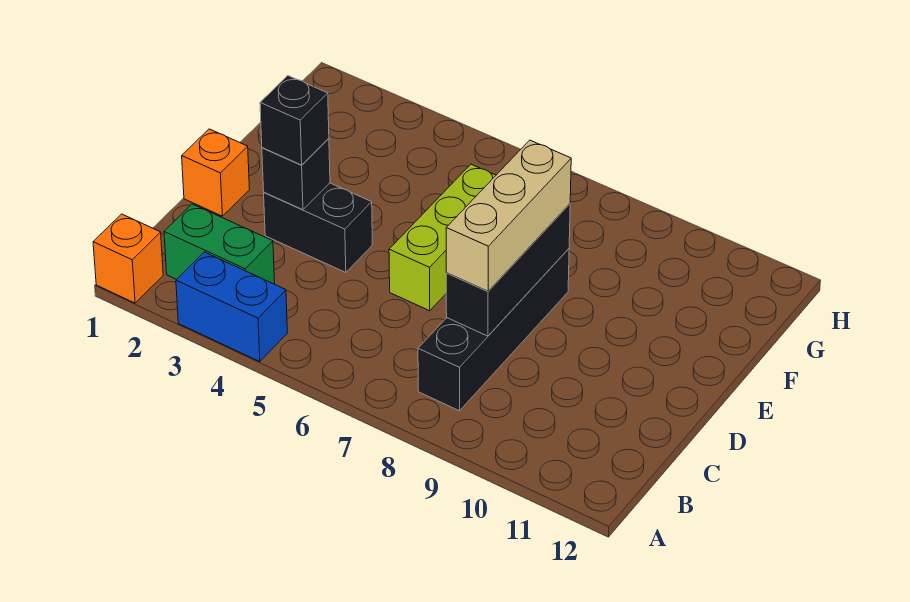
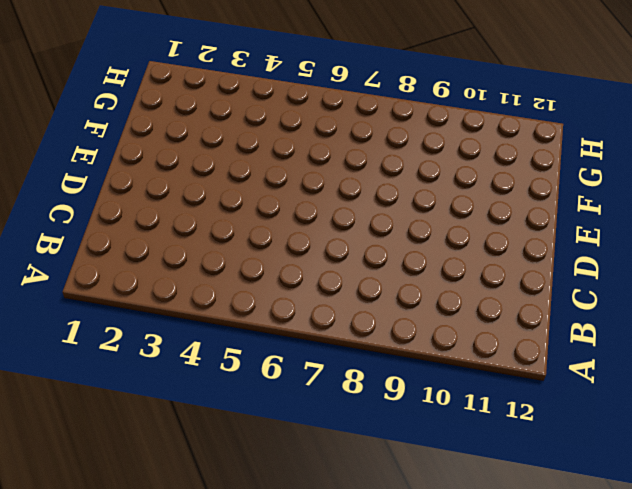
none -> orange 1x1 brick [93,214,163,303]
none -> blue 1x2 brick [176,252,288,362]

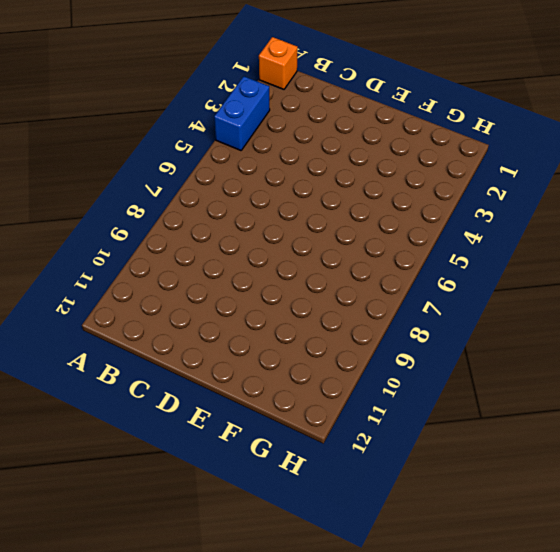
none -> green 1x2 brick [164,204,275,284]
none -> black 1x4 brick [418,249,569,411]

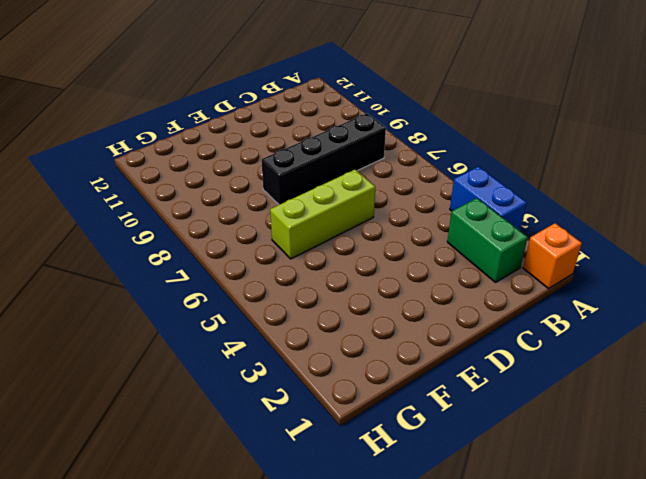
none -> orange 1x1 brick [182,129,250,216]
none -> black 1x2 brick [264,183,372,273]

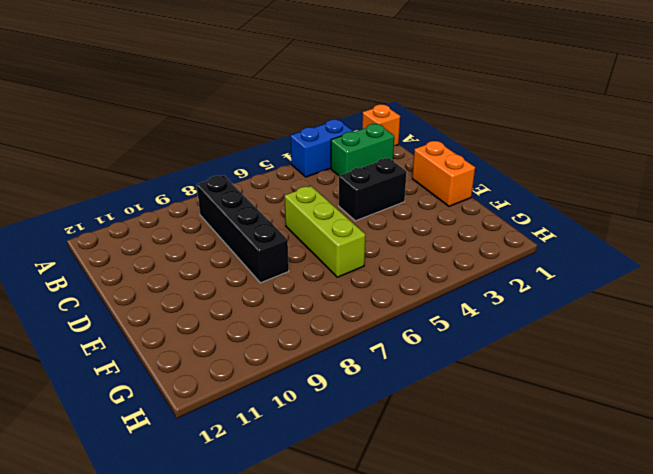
orange 1x2 brick [412,141,475,206] -> orange 1x1 brick [182,129,250,216]
none -> black 1x3 brick [446,204,570,336]
none -> black 1x1 brick [262,138,330,210]

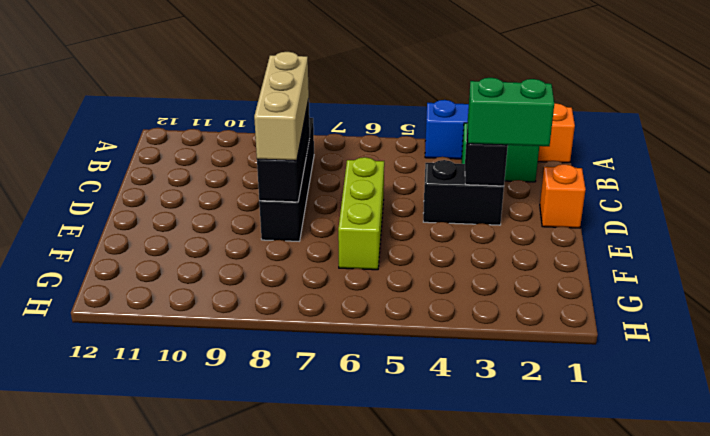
green 1x2 brick [468,78,554,146] -> black 1x1 brick [260,76,329,165]

